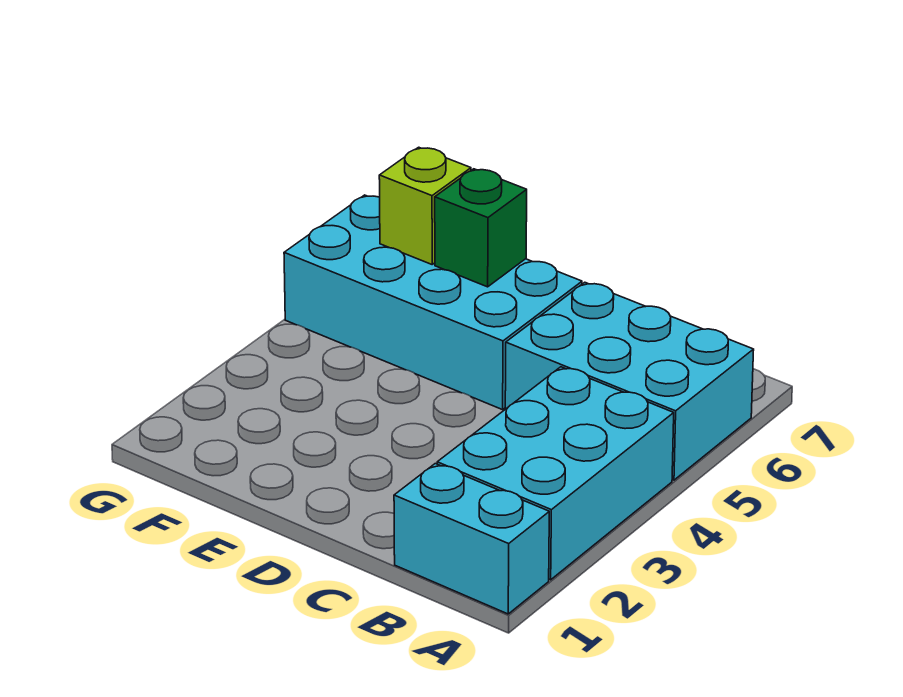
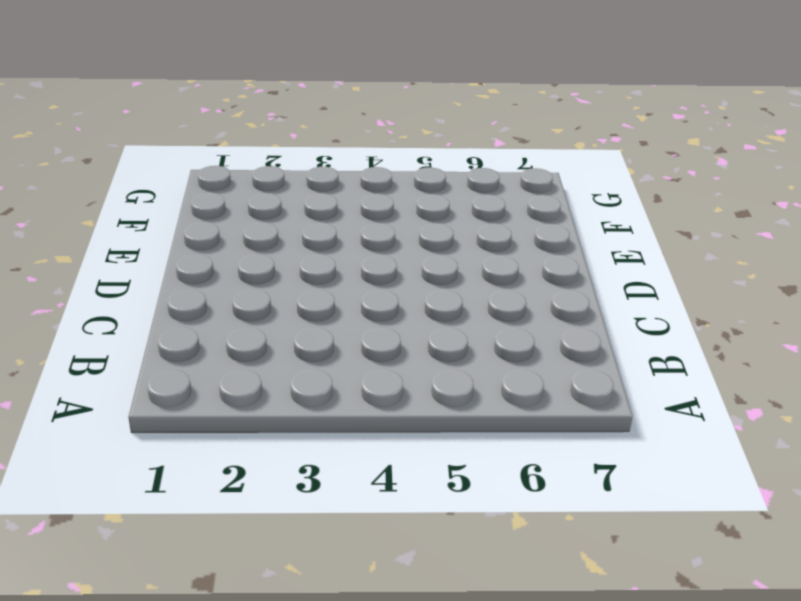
none -> cyan 1x2 brick [394,464,549,614]
none -> cyan 2x3 brick [437,367,674,580]

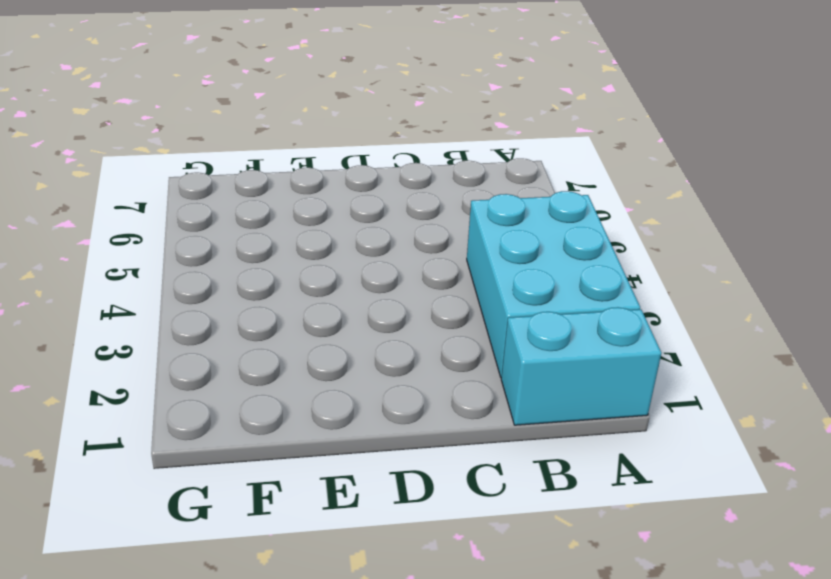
none -> cyan 2x3 brick [505,282,754,480]
none -> cyan 2x4 brick [284,195,582,410]

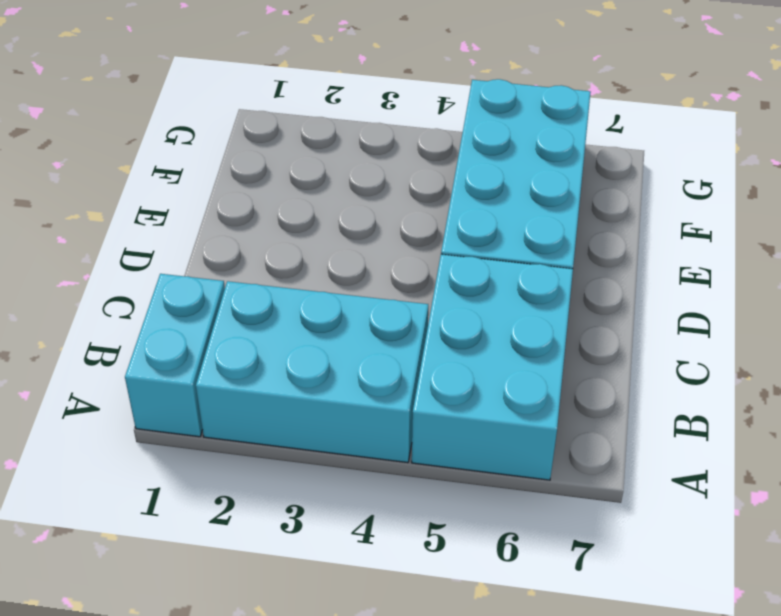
none -> green 1x1 brick [435,169,527,287]
none -> lime 1x1 brick [379,147,471,264]

